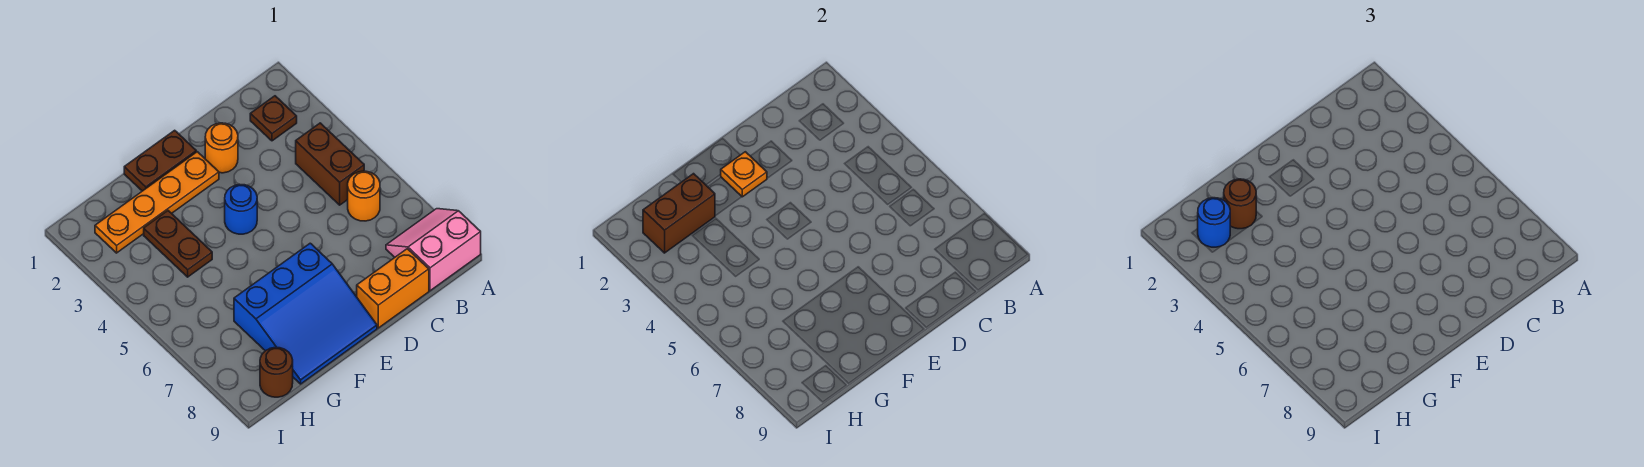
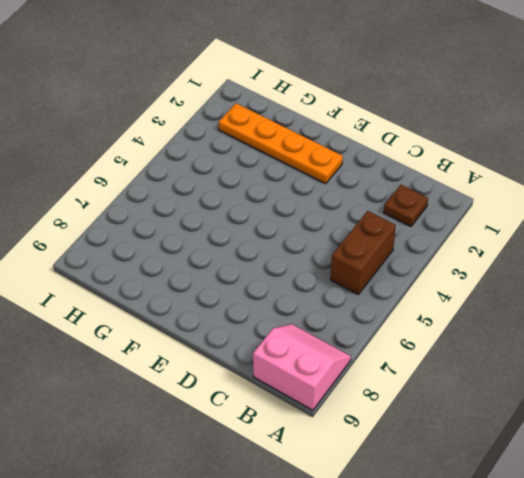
none -> orange 1x1 round brick [348,171,380,221]
none -> orange 1x2 brick [357,249,429,328]
none -> orange 1x1 round brick [205,123,238,173]

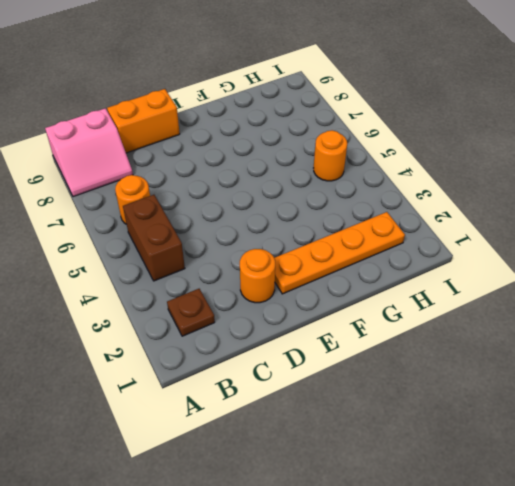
orange 1x1 round brick [314,130,347,181] -> none
none -> brown 1x2 plate [124,130,196,191]
none -> blue 1x1 round brick [225,184,257,234]
none -> blue 3x3 slope [234,243,377,384]

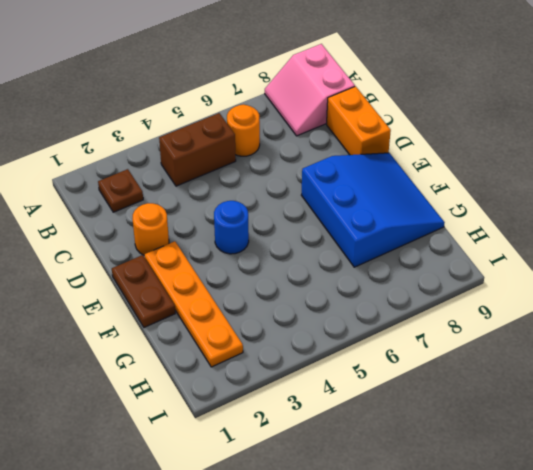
none -> brown 1x2 plate [144,211,212,277]
none -> brown 1x1 round brick [260,347,293,397]
none -> orange 1x1 plate [720,152,767,197]

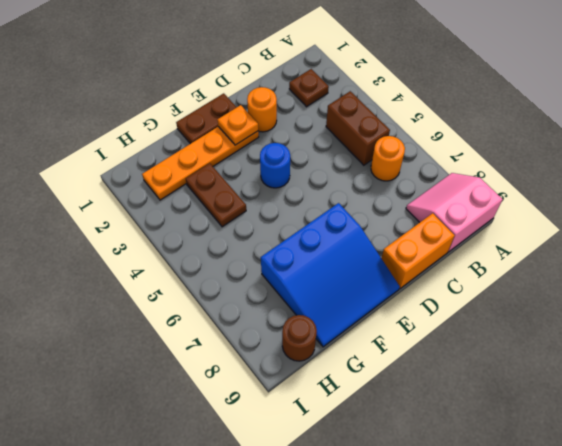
none -> brown 1x2 brick [643,174,715,253]
none -> brown 1x1 round brick [1224,179,1256,229]
none -> blue 1x1 round brick [1198,198,1230,247]

